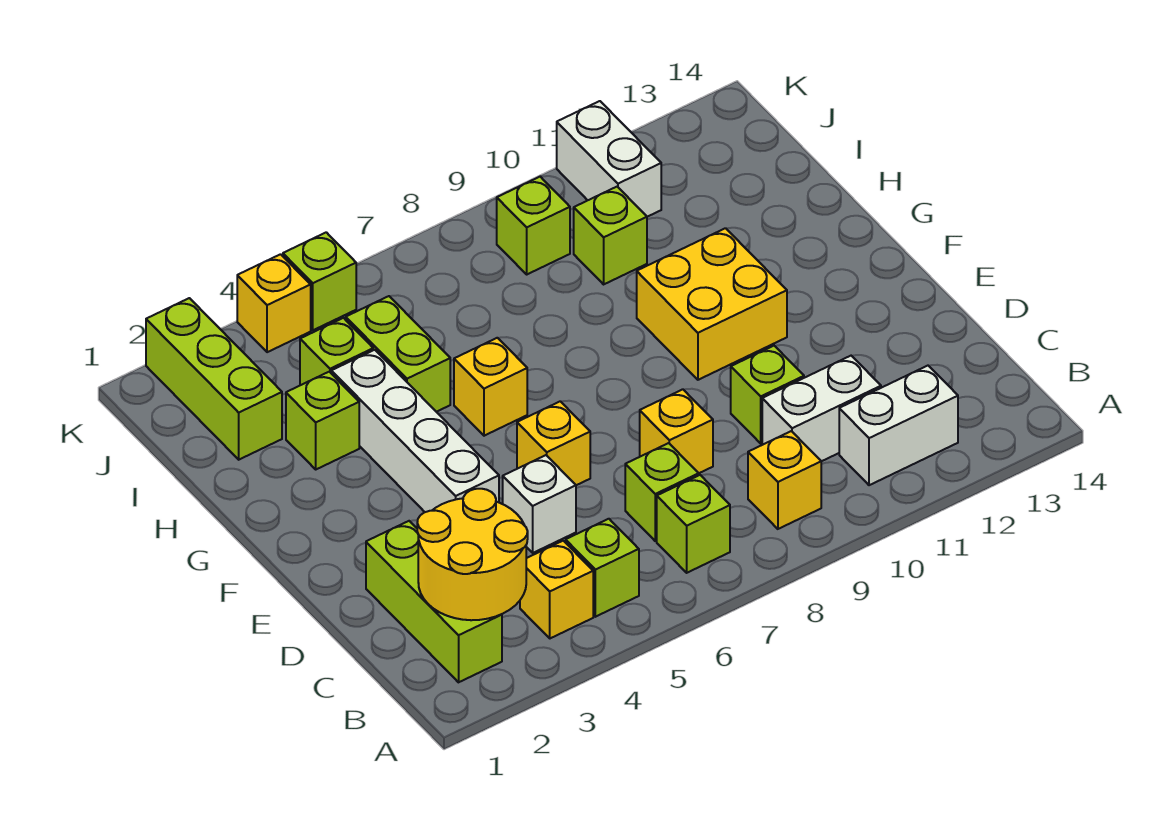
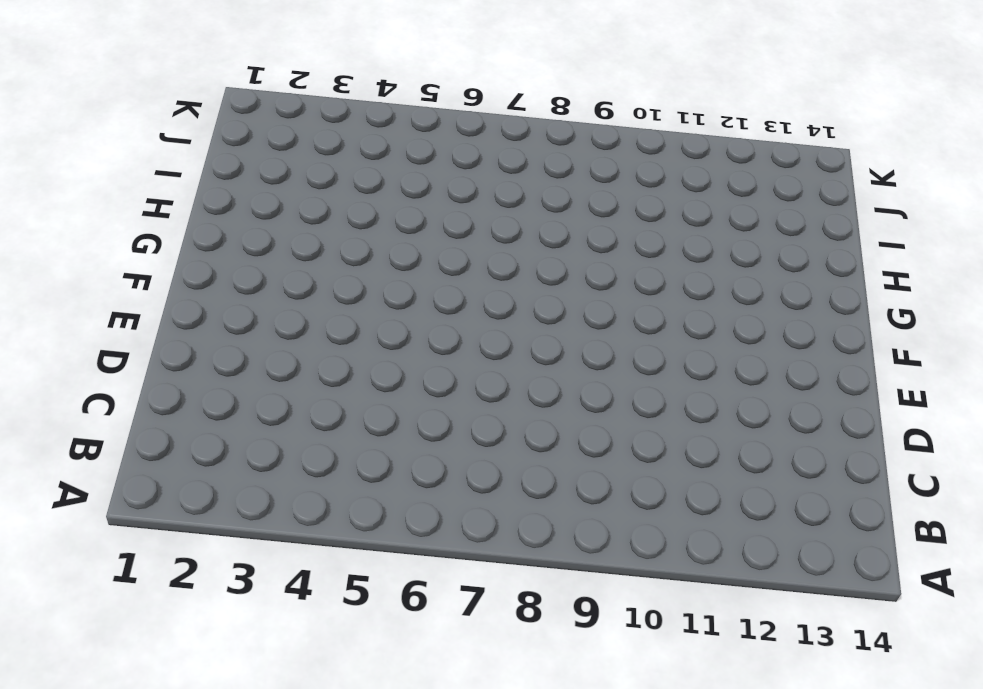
none -> lime 1x3 brick [366,521,502,682]
none -> yellow 1x1 brick [520,541,593,638]
none -> lime 1x1 brick [566,519,639,617]

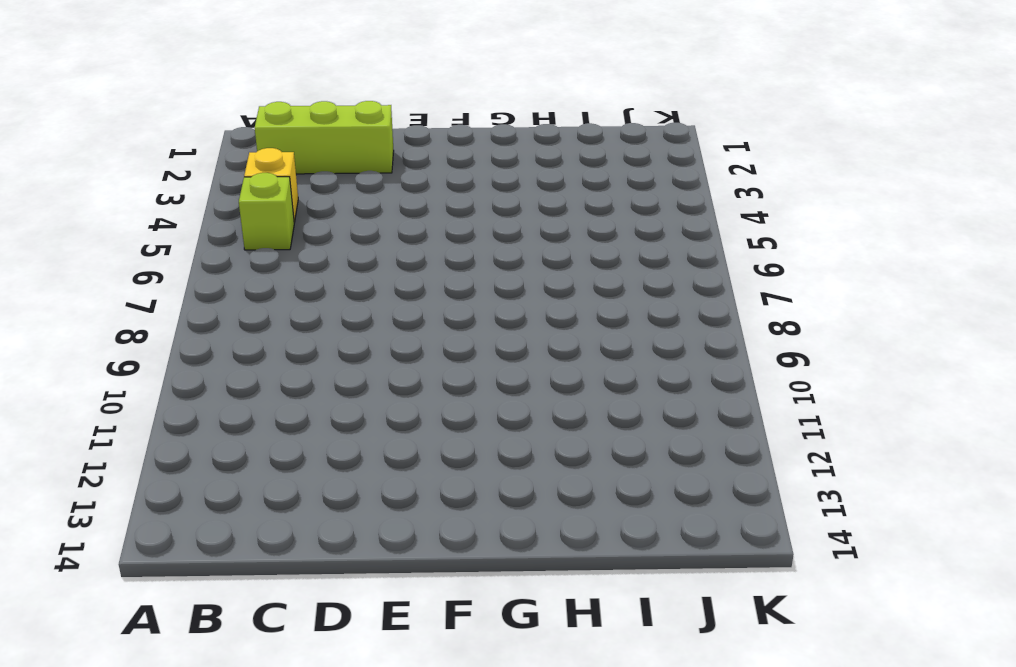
none -> lime 1x1 brick [657,475,730,573]
none -> yellow 1x1 brick [748,431,821,529]
none -> white 1x2 brick [839,366,958,485]

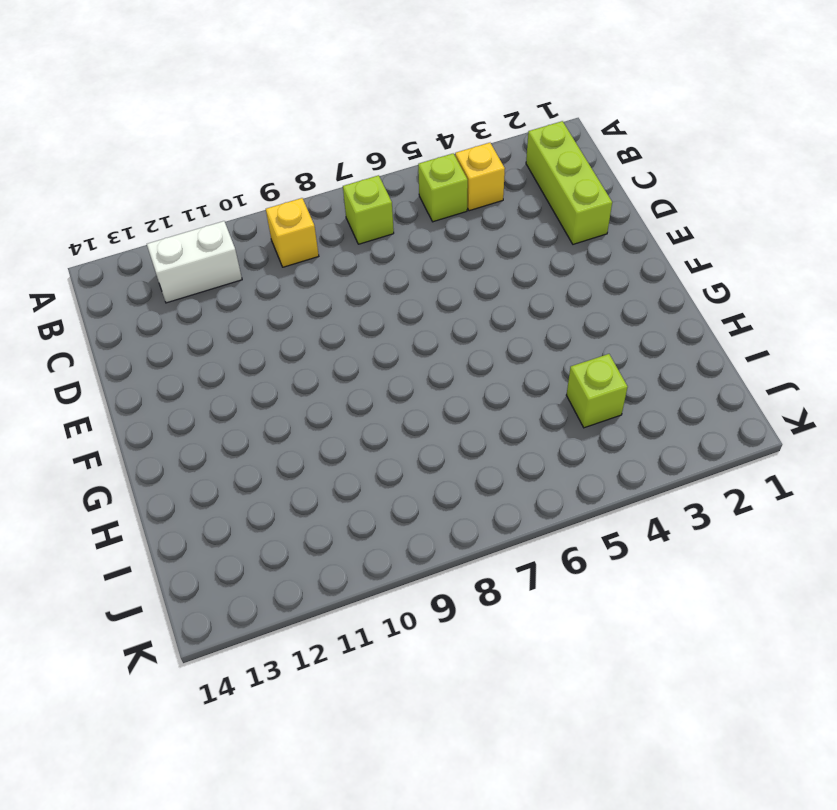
none -> lime 1x1 brick [625,443,699,541]
none -> white 1x2 brick [762,356,881,461]
none -> white 1x1 brick [503,455,576,553]

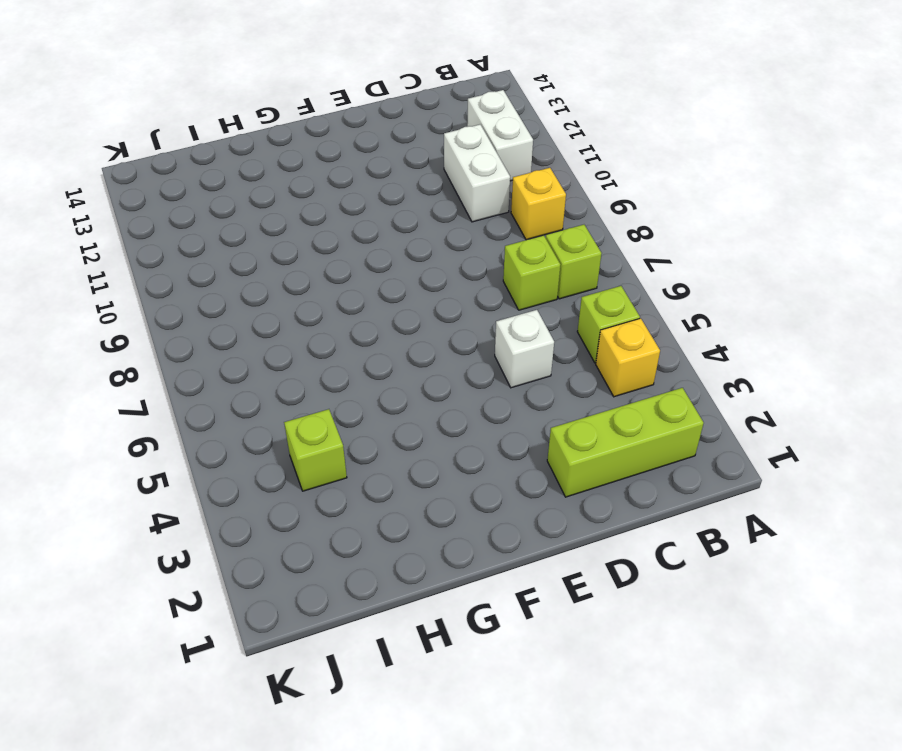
none -> yellow 1x1 brick [640,389,713,473]
none -> lime 1x1 brick [731,346,804,443]
none -> white 1x4 brick [331,350,499,512]

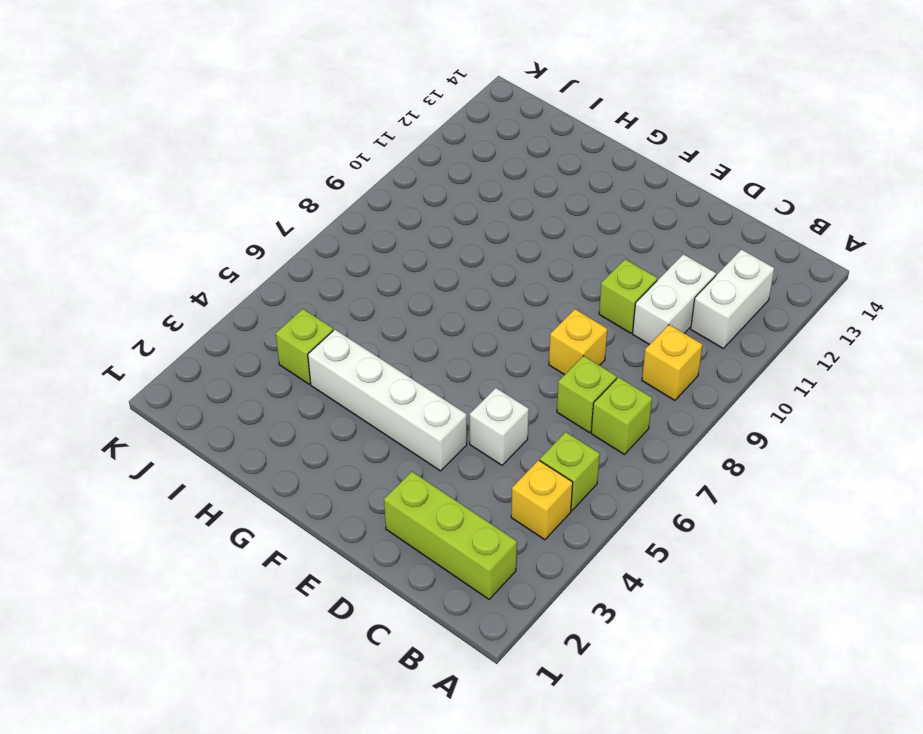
none -> yellow 1x1 brick [517,401,590,485]
none -> yellow 2x2 brick [637,228,787,380]
none -> yellow 1x1 brick [454,338,527,436]

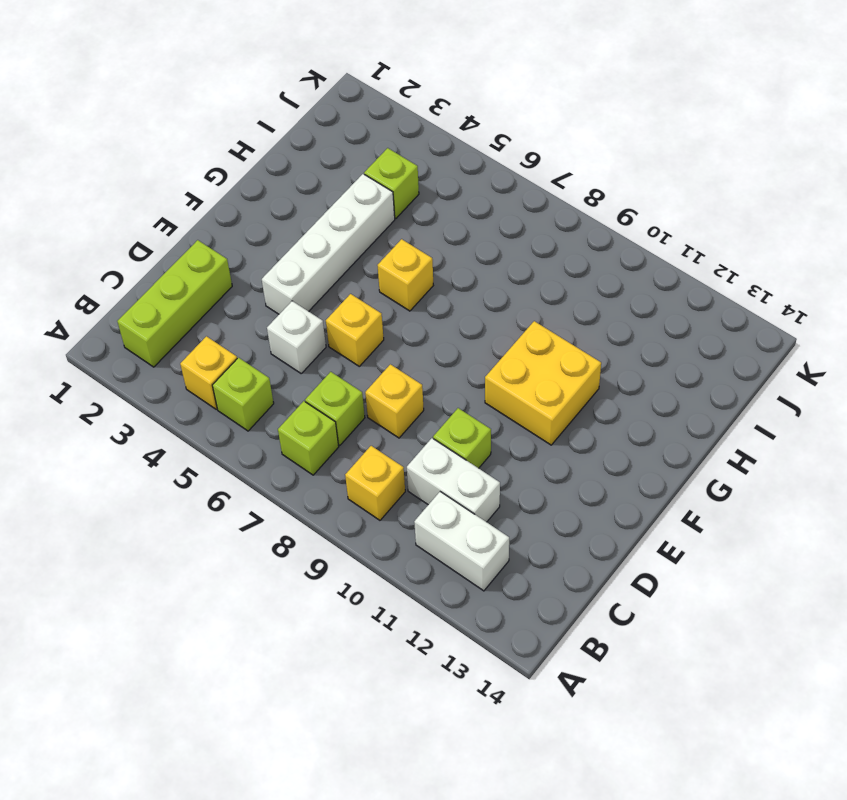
none -> lime 1x1 brick [286,372,359,469]
none -> lime 1x2 brick [346,296,450,412]
none -> lime 1x3 brick [146,298,282,460]

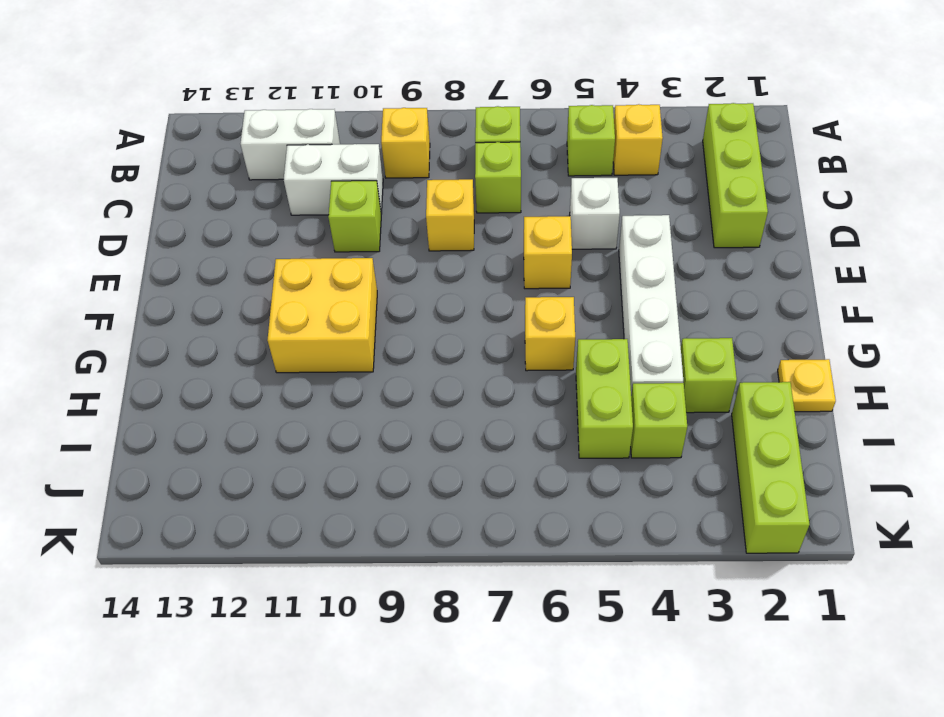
yellow 1x1 plate [778,359,836,412] -> none
none -> lime 1x1 brick [574,187,647,284]
none -> lime 1x1 brick [497,177,570,274]
none -> white 1x2 brick [557,101,661,217]

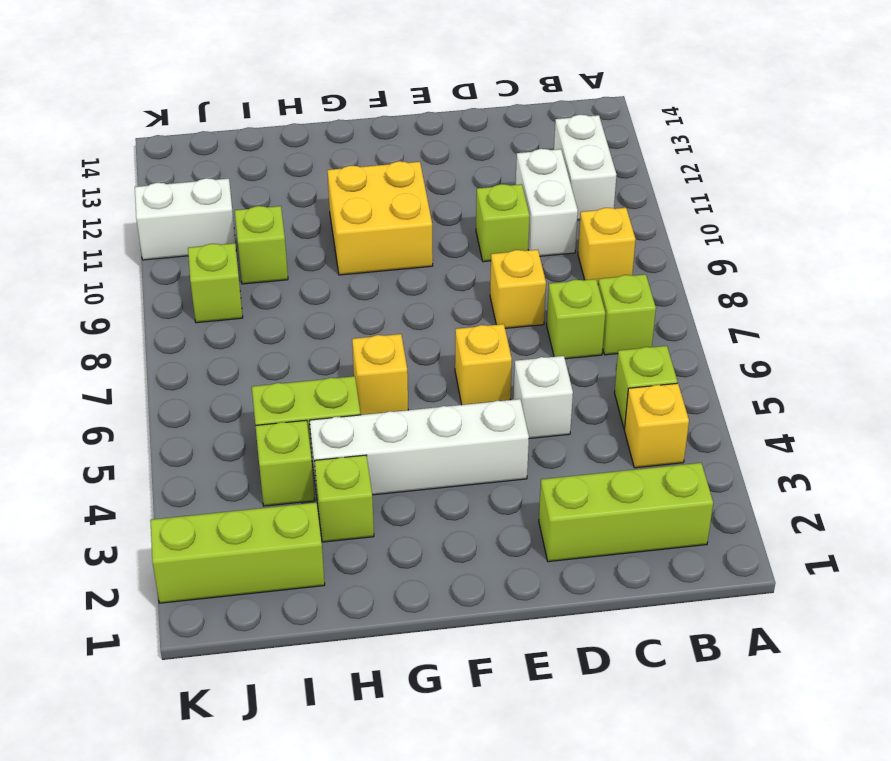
none -> yellow 1x1 brick [237,254,311,352]
none -> lime 1x1 brick [283,232,356,330]
none -> yellow 2x2 round brick [417,489,528,620]

